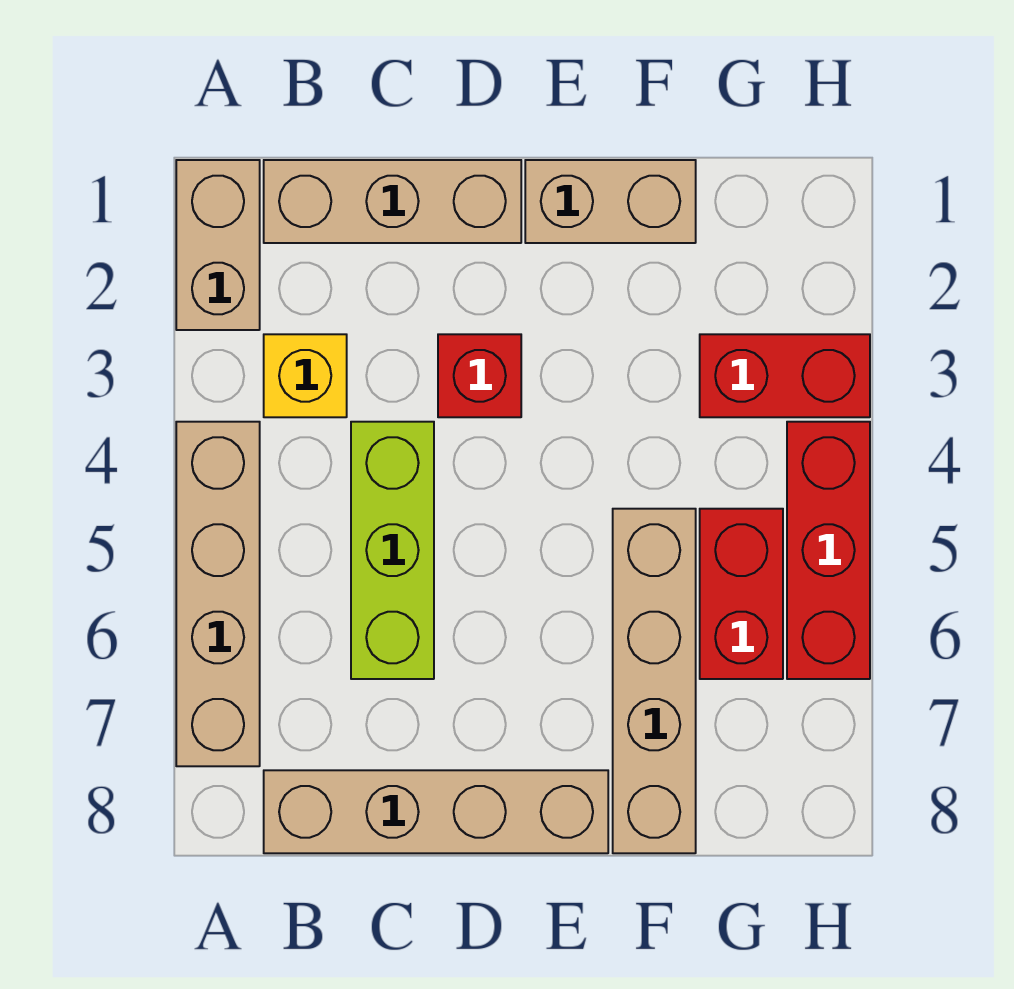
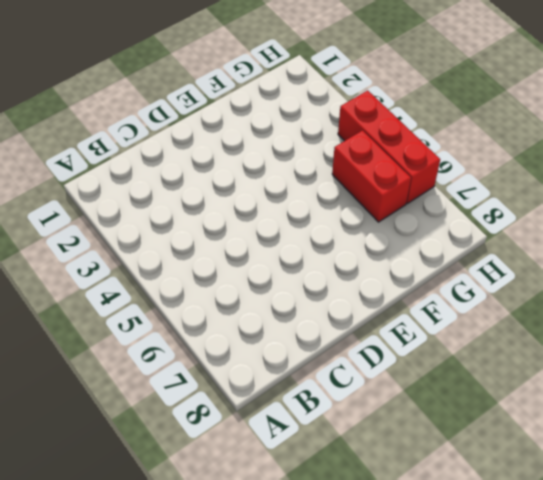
none -> tan 1x2 brick [176,160,260,330]
none -> tan 1x4 brick [176,422,260,766]
none -> tan 1x3 brick [264,160,521,243]

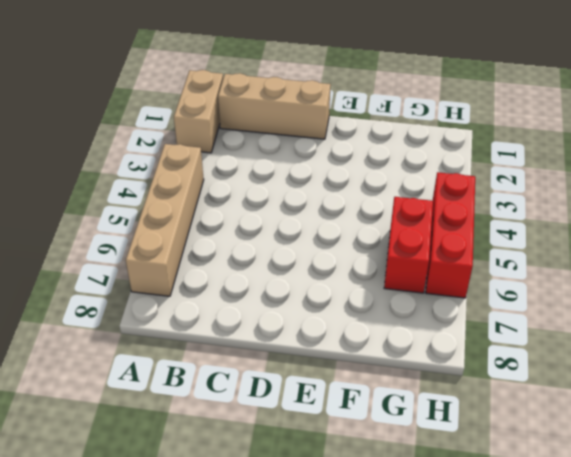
none -> yellow 1x1 brick [264,334,347,417]
none -> tan 1x4 brick [264,770,608,853]
none -> lime 1x3 brick [351,422,434,679]

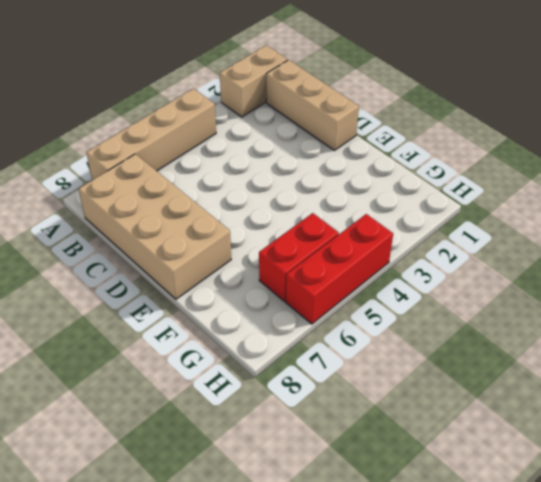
tan 2x4 brick [79,154,231,299] -> tan 1x4 brick [264,770,608,853]
none -> yellow 1x1 brick [264,334,347,417]
none -> lime 1x3 brick [351,422,434,679]
none -> red 1x1 brick [438,334,521,417]

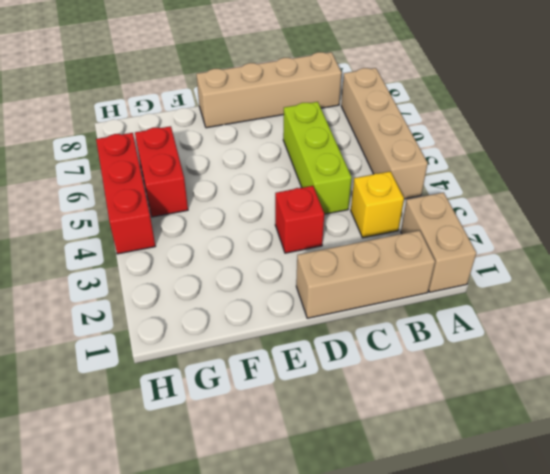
none -> tan 1x2 brick [525,160,696,243]
none -> tan 1x4 brick [613,509,696,853]
none -> red 1x2 brick [700,334,870,417]

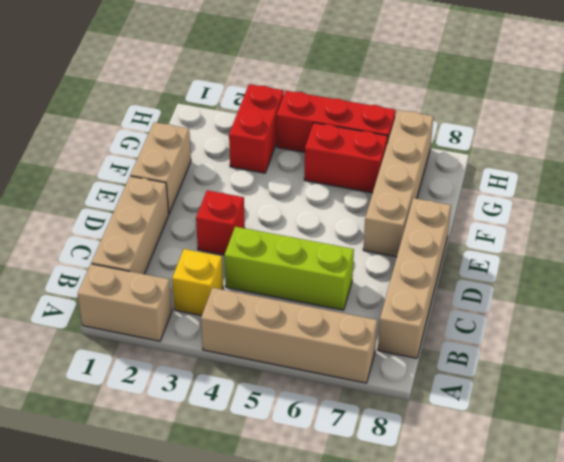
tan 1x4 brick [363,110,434,257] -> tan 1x4 brick turned to [613,509,696,853]

